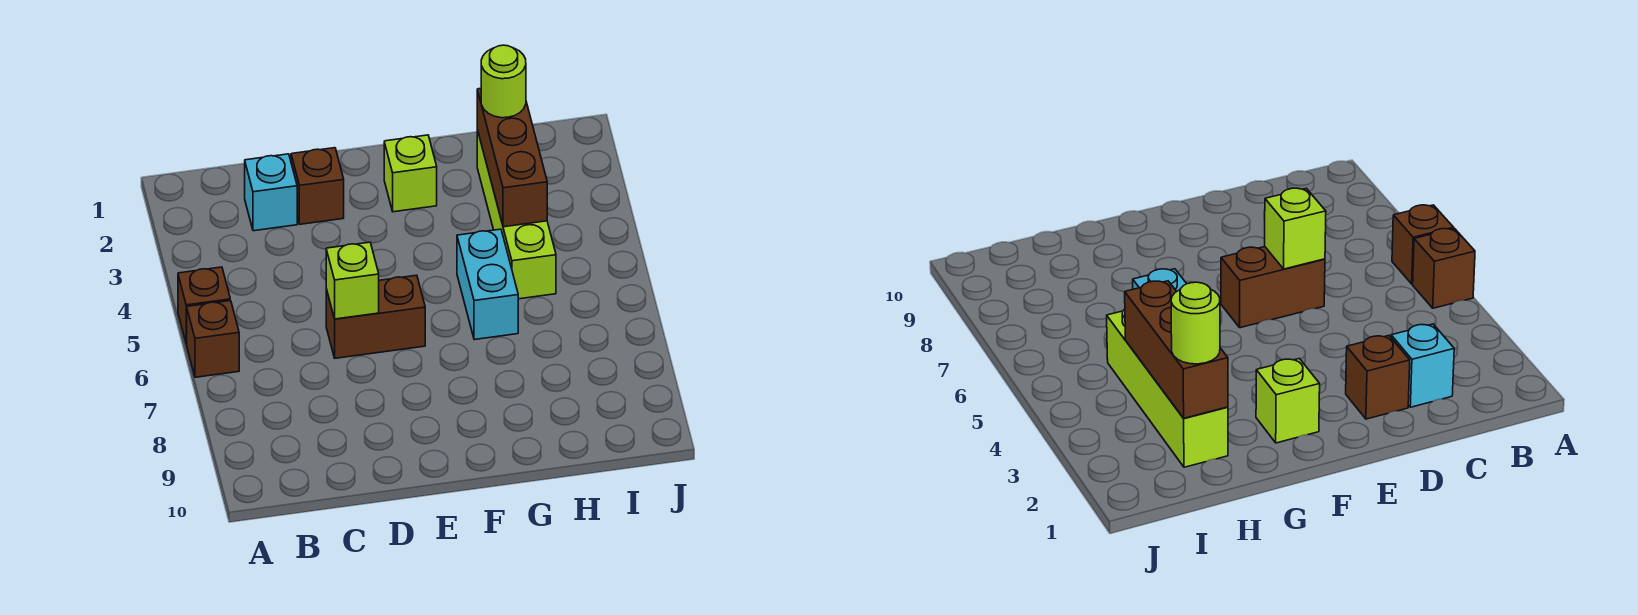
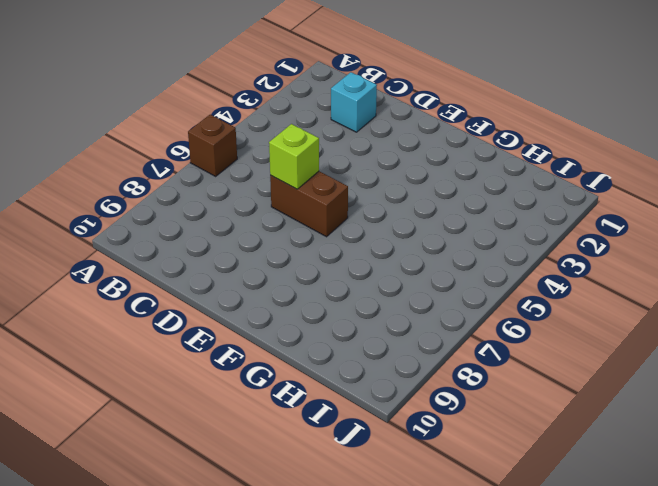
none -> brown 1x1 brick [178,267,230,344]
none -> brown 1x1 brick [291,148,344,224]

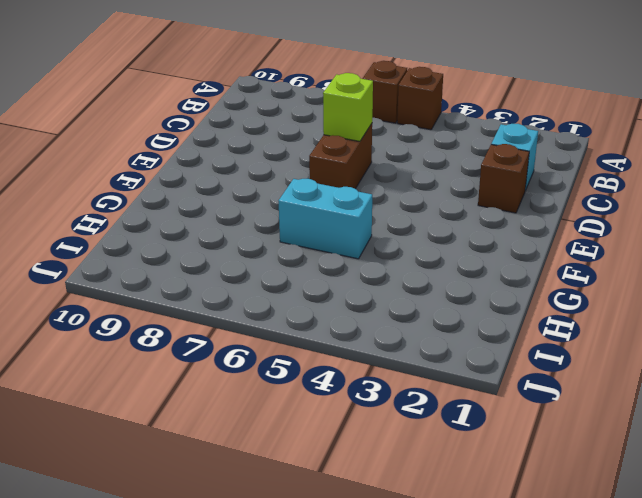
none -> lime 1x1 brick [384,135,437,212]
none -> lime 1x4 brick [477,130,556,299]

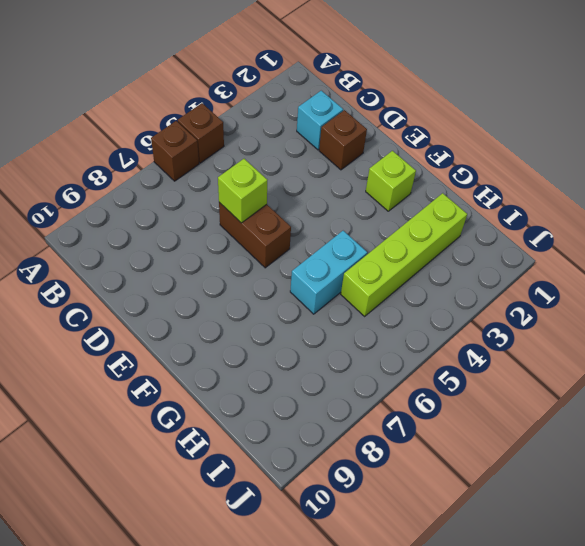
none -> brown 1x3 brick [477,88,547,227]
none -> lime 1x1 round brick [481,45,526,118]

